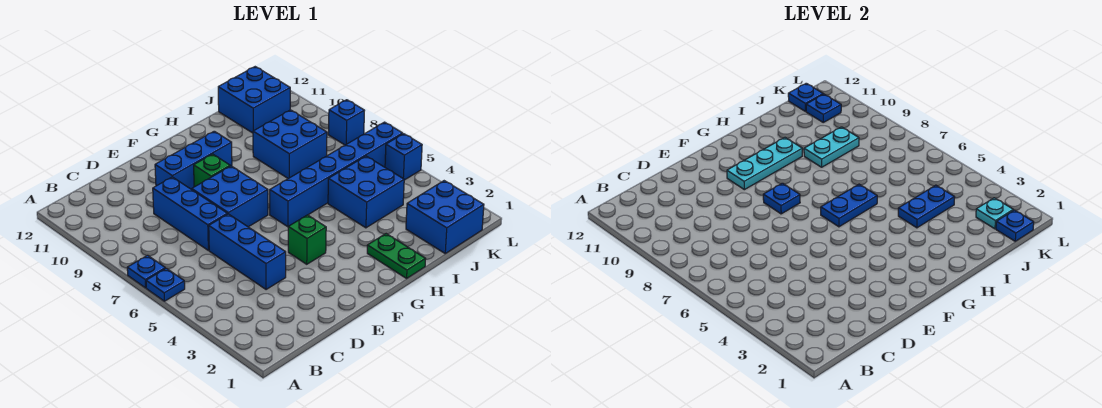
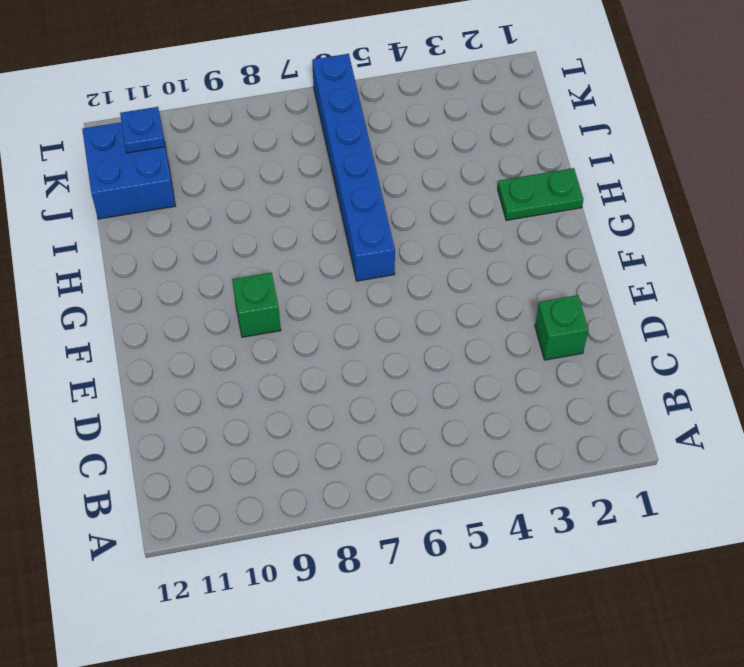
green 1x1 brick [535,295,588,360] -> green 1x1 brick moved to [288,215,326,264]
none -> blue 1x1 plate [146,268,185,301]
none -> blue 1x1 plate [127,255,165,288]
none -> blue 1x3 brick [209,214,286,290]

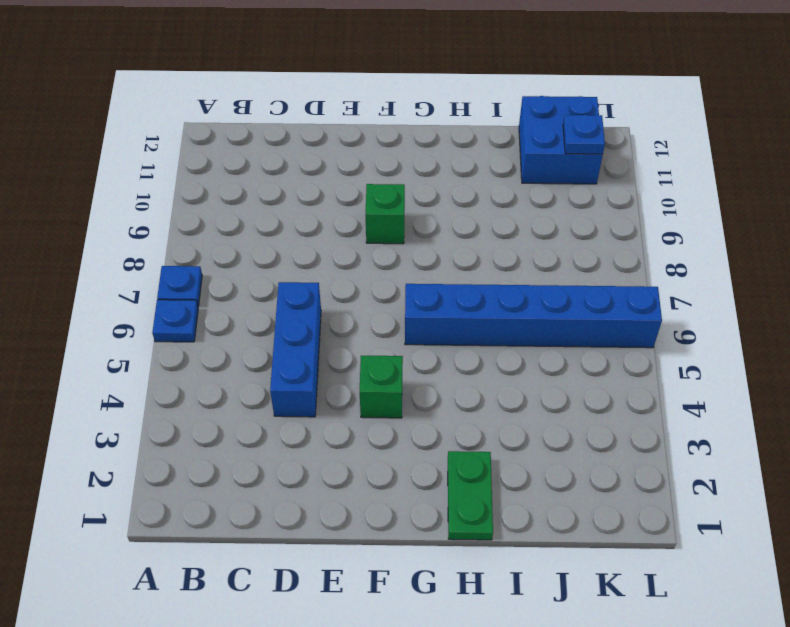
none -> blue 1x3 brick [153,177,227,250]
none -> blue 2x2 brick [192,166,268,227]
none -> blue 1x3 brick [155,131,232,189]

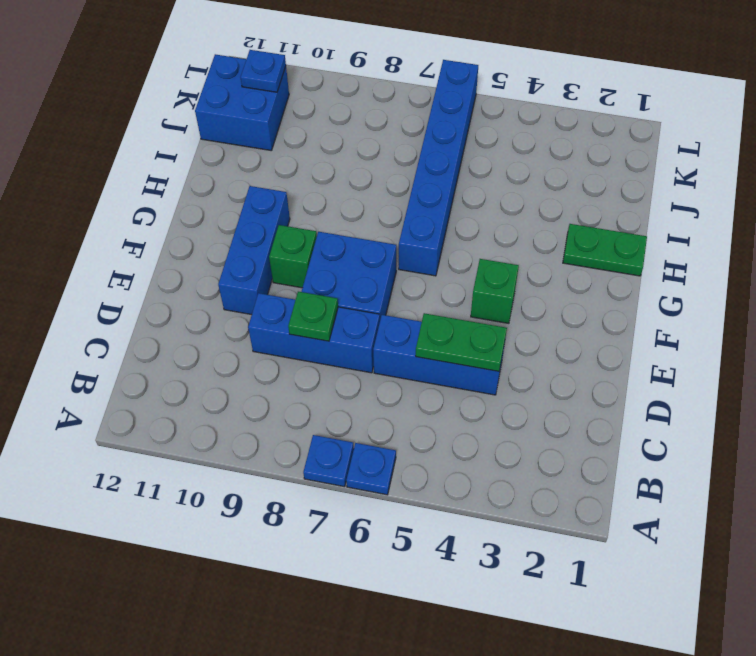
green 1x2 plate [416,313,507,371] -> none
green 1x1 plate [288,292,338,341] -> none
none -> blue 2x2 brick [328,156,404,228]
none -> blue 2x2 brick [253,110,327,179]
none -> blue 2x2 brick [406,181,484,253]

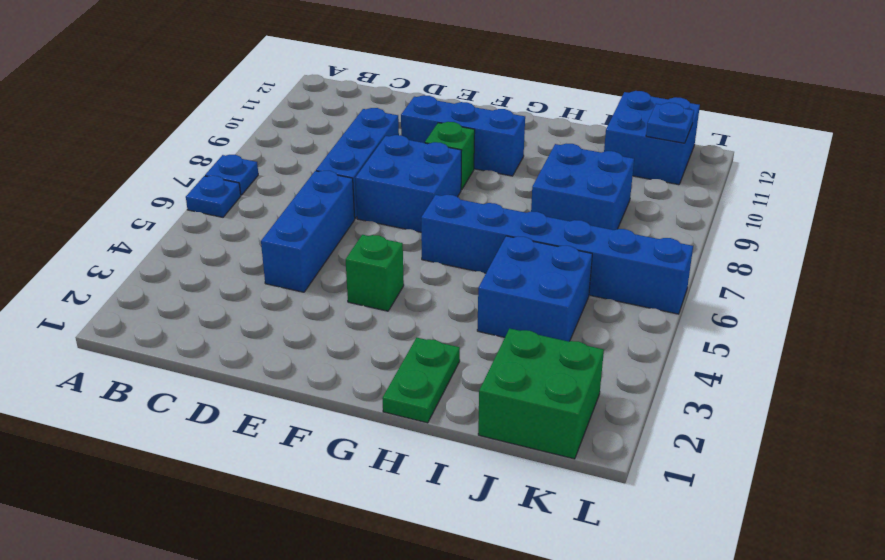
green 2x2 brick [478,328,604,459] -> blue 2x2 brick [406,181,484,253]
none -> blue 1x1 brick [385,134,422,180]
none -> blue 1x1 brick [328,100,365,145]
none -> blue 1x1 plate [763,183,800,214]

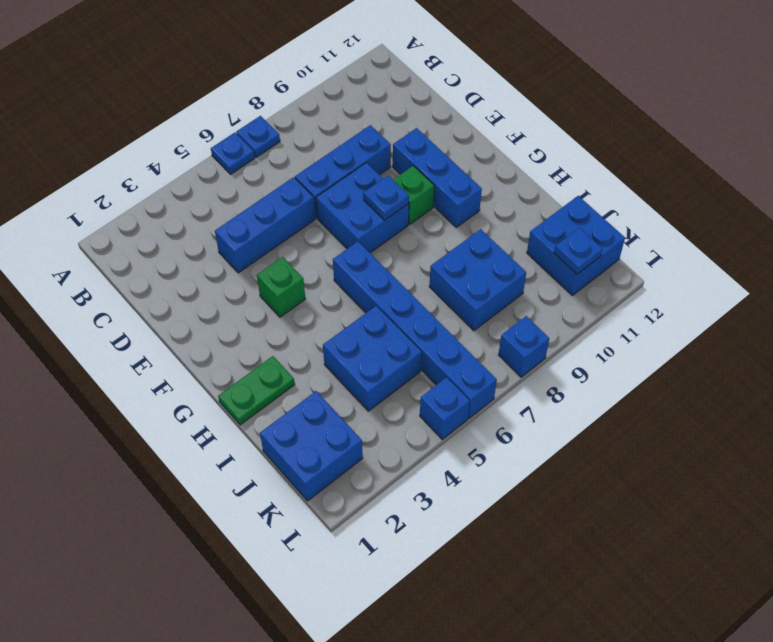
none -> cyan 1x3 plate [727,138,802,190]
none -> blue 1x2 plate [821,184,877,227]
none -> blue 1x2 plate [898,185,955,228]

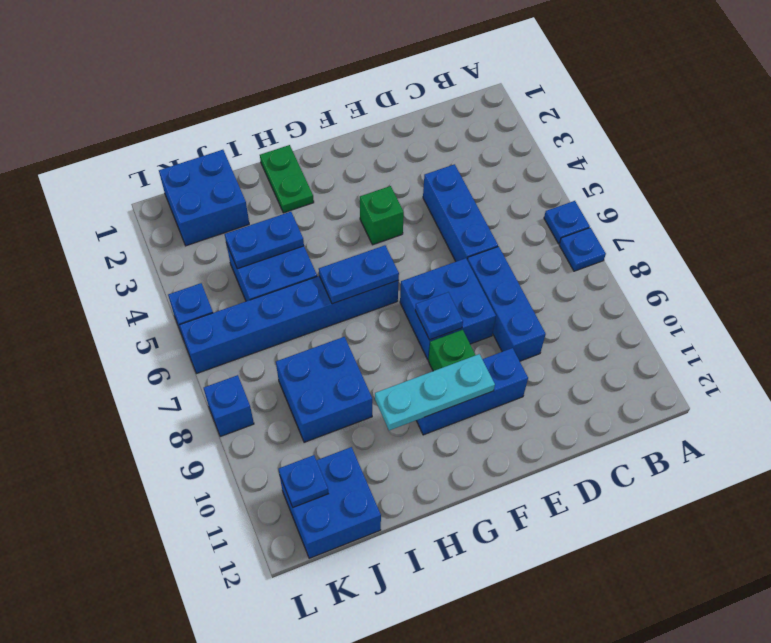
none -> cyan 1x2 plate [804,127,859,167]
none -> blue 1x1 plate [996,210,1034,241]
none -> cyan 1x1 plate [976,198,1013,229]

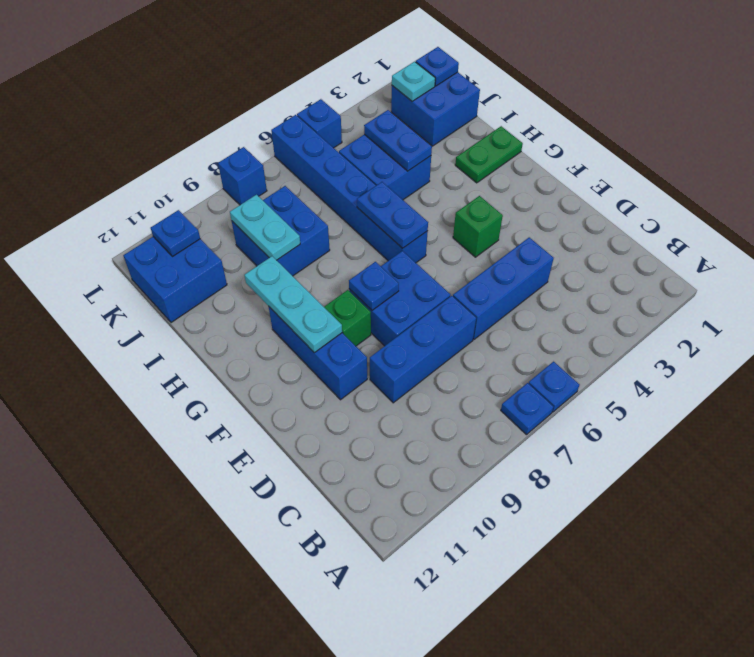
none -> blue 1x1 plate [788,83,823,111]

